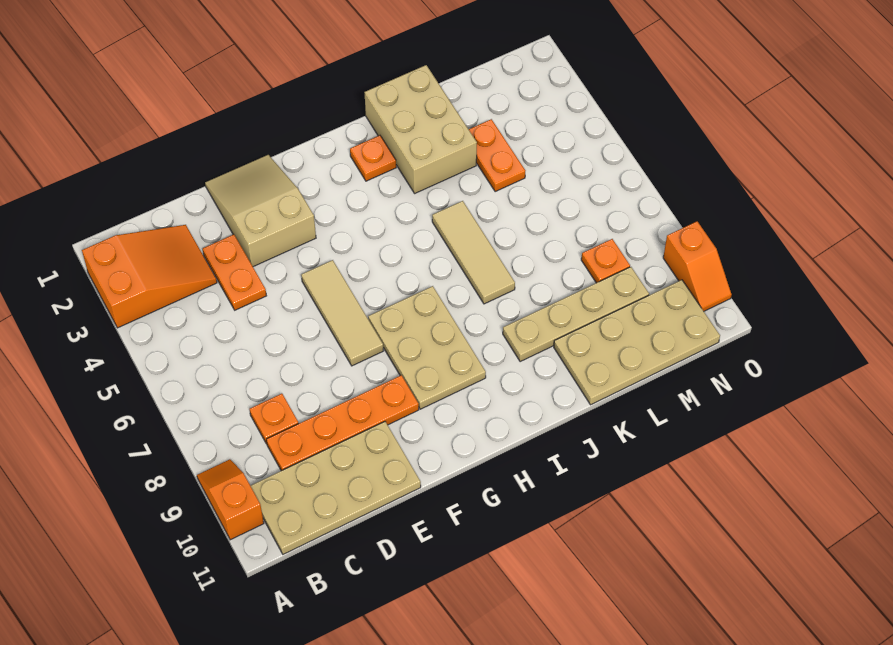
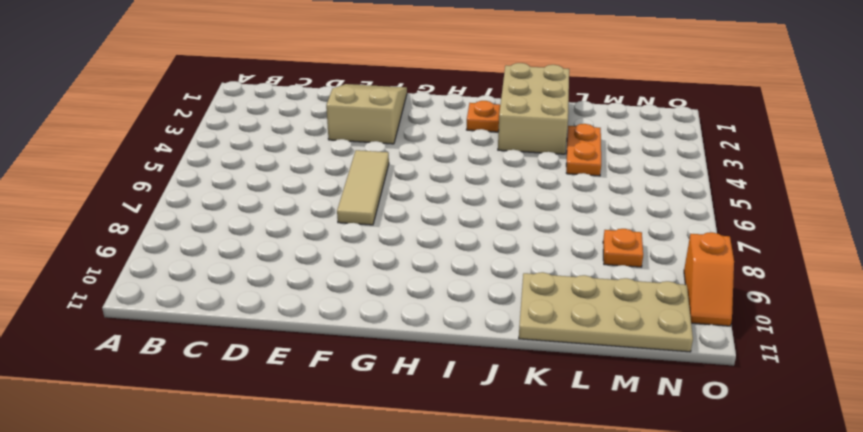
none -> orange 2x3 slope [82,225,217,328]
none -> orange 1x2 slope [197,459,264,540]
none -> tan 2x4 plate [251,422,421,554]

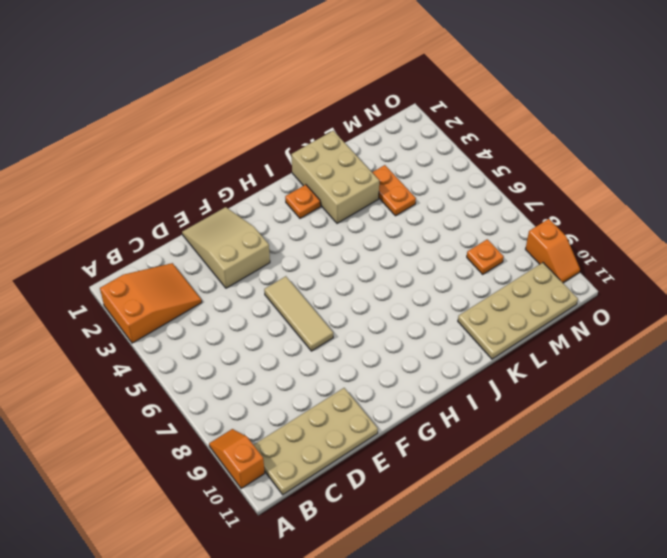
none -> orange 1x1 plate [250,394,299,444]
none -> orange 1x4 plate [266,375,419,471]
none -> orange 1x2 plate [203,234,266,310]

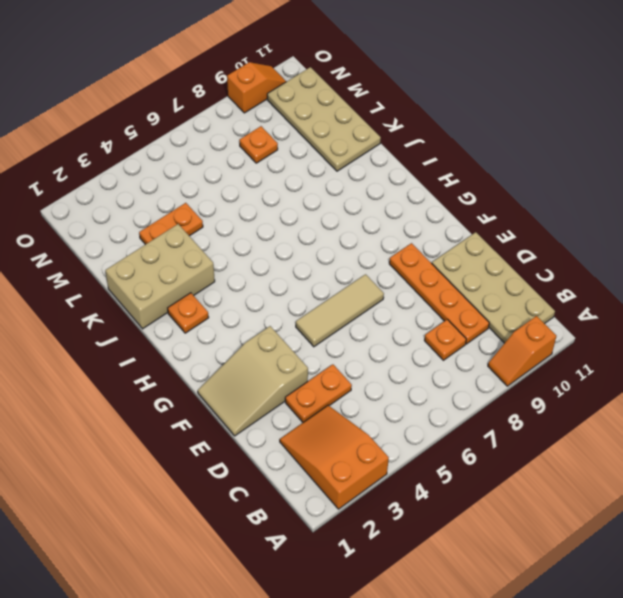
none -> tan 2x3 plate [368,286,486,409]
none -> tan 1x3 tile [432,201,515,304]
none -> tan 1x4 plate [503,267,649,362]

